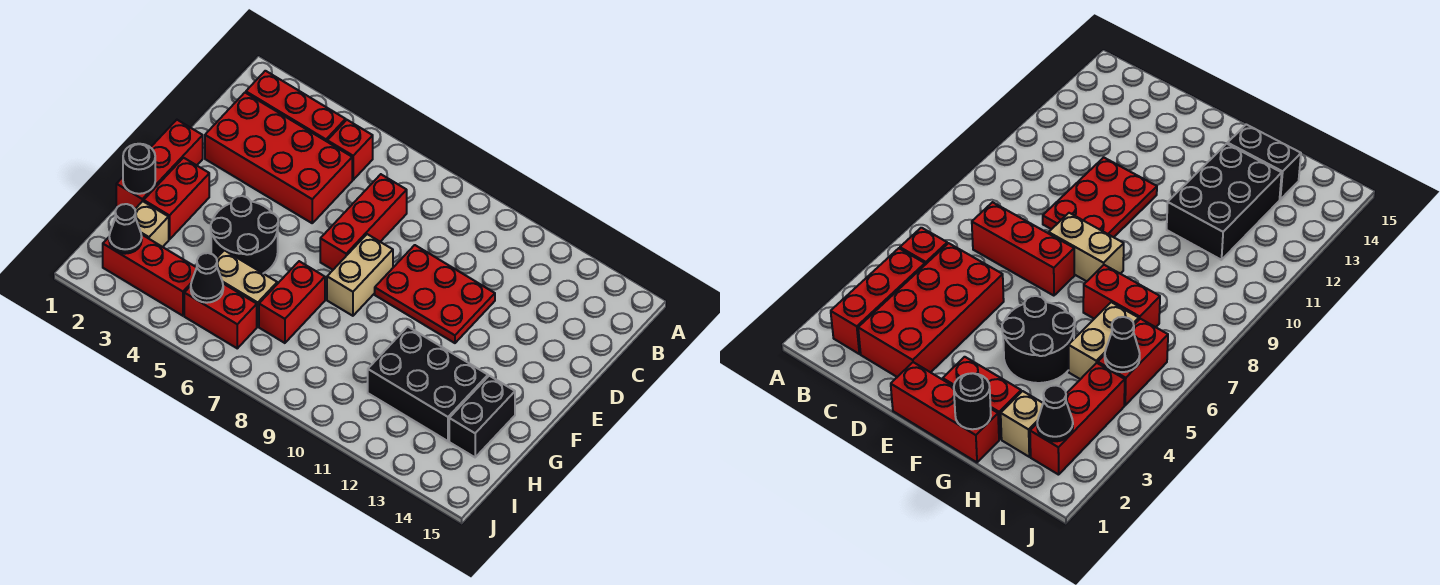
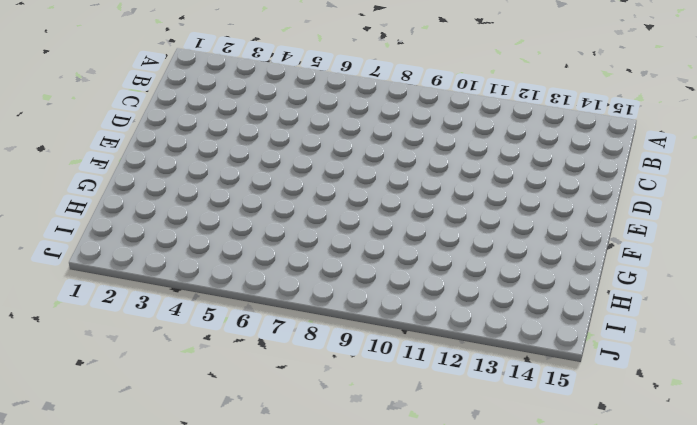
none -> red 1x3 brick [246,71,346,141]
none -> red 1x1 brick [327,120,373,180]
none -> red 2x4 brick [205,93,352,223]

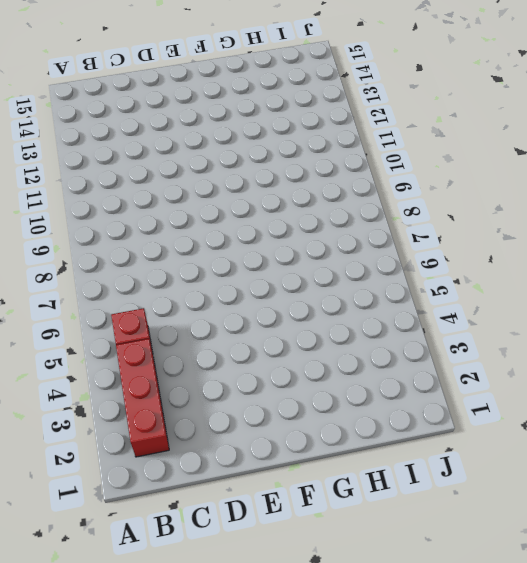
none -> red 2x4 brick [205,93,352,223]
none -> red 1x3 brick [320,174,407,270]
none -> red 2x3 plate [375,245,495,343]

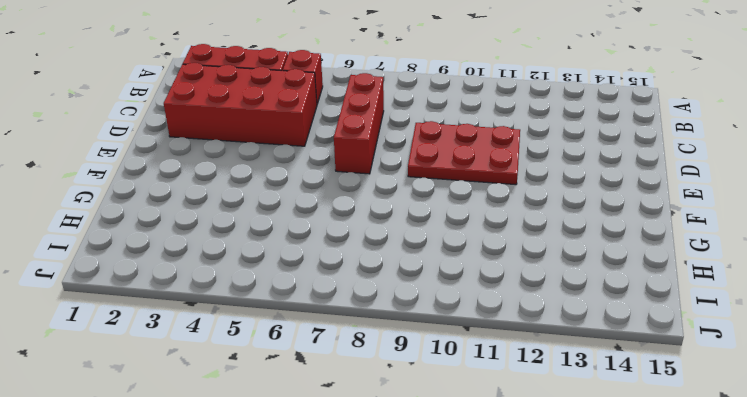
none -> red 1x3 brick [116,120,203,209]
none -> tan 1x2 brick [327,234,393,316]
none -> red 1x2 brick [144,158,209,240]

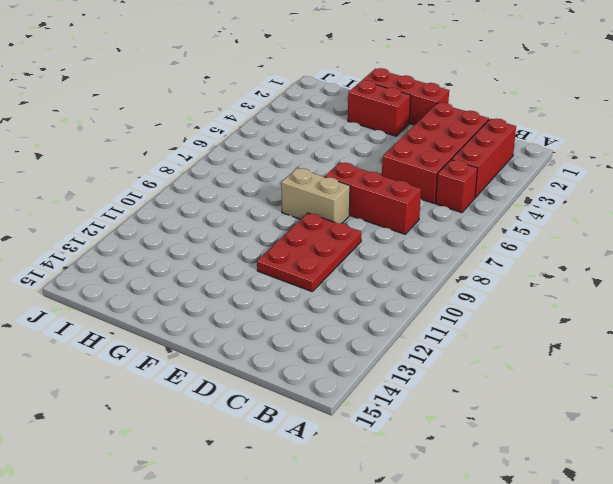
none -> black 2x2 round brick [211,196,278,274]
none -> red 1x2 brick [259,261,325,343]
none -> black 2x3 brick [368,327,488,441]

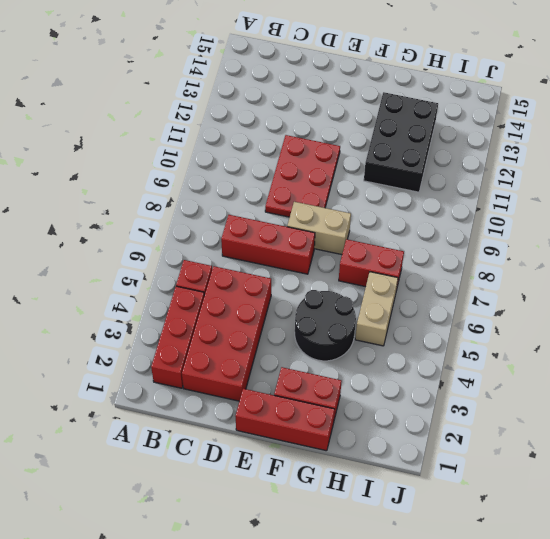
none -> black 1x2 brick [449,376,515,457]
none -> tan 1x1 brick [135,201,169,247]
none -> red 1x3 brick [103,234,197,316]

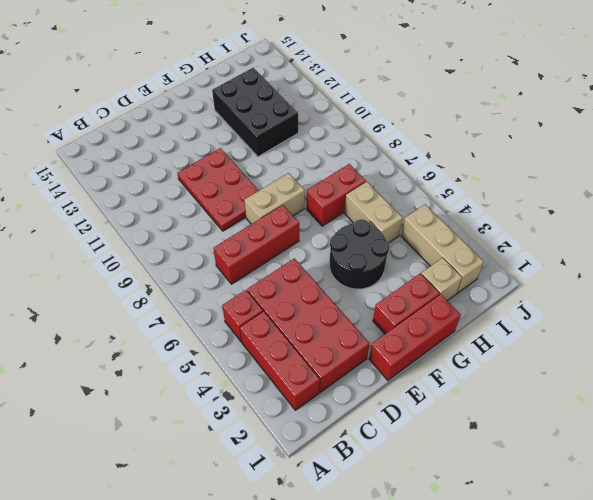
tan 1x3 brick [401,205,484,293] -> red 1x3 brick [103,234,197,316]
none -> black 1x2 brick [449,376,515,457]
none -> red 1x2 brick [184,284,257,348]
none -> black 1x1 round brick [123,144,155,194]

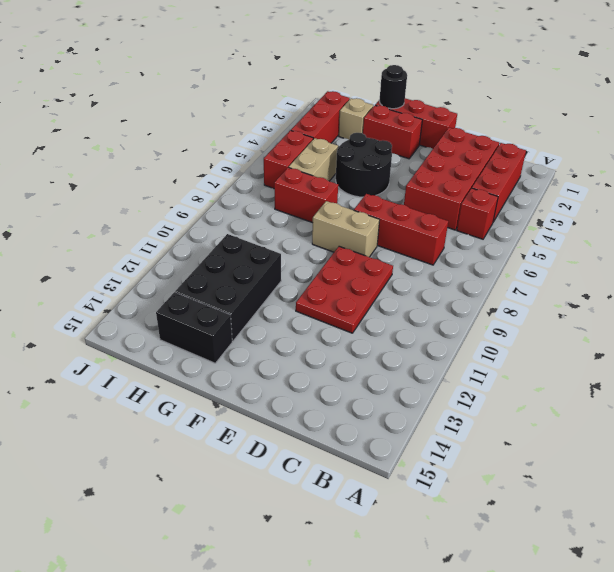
none -> black 1x1 cone [109,204,142,254]
none -> black 1x1 cone [191,253,223,303]

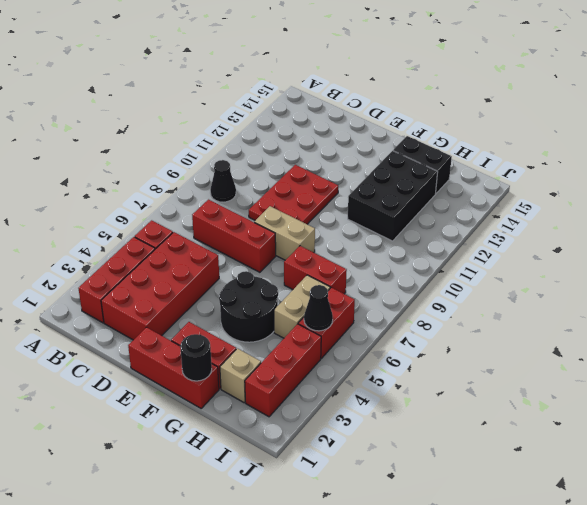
black 1x1 cone [210,160,236,202] -> black 1x1 cone moved to [109,204,142,254]

